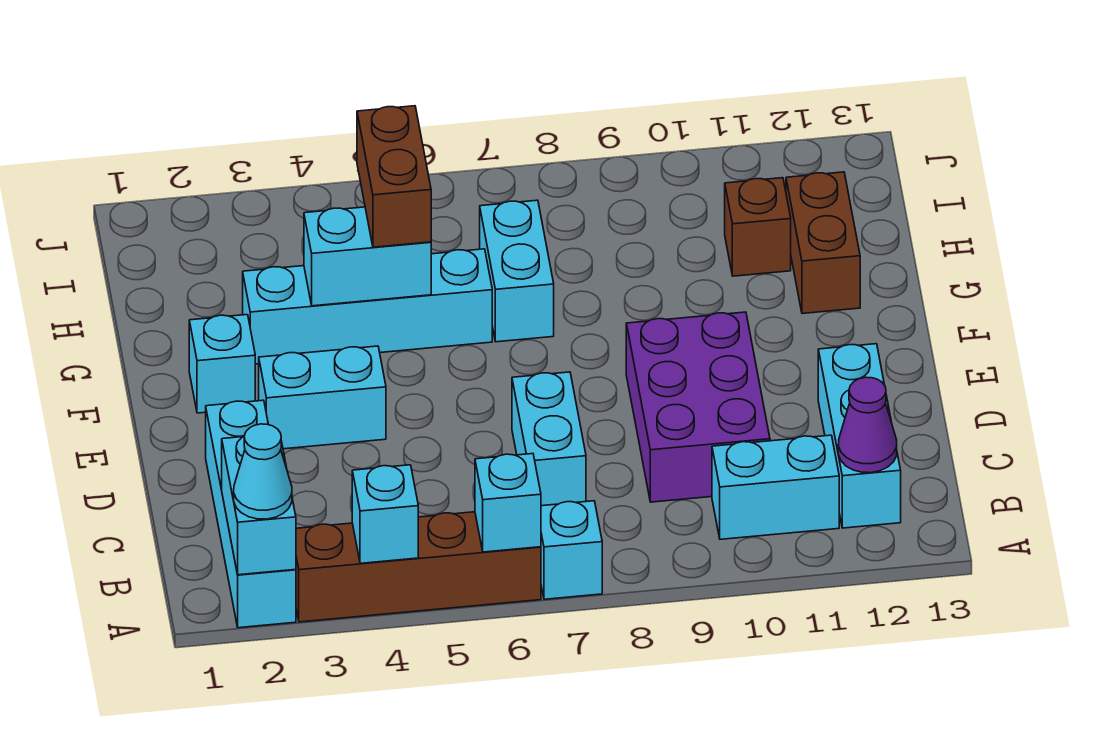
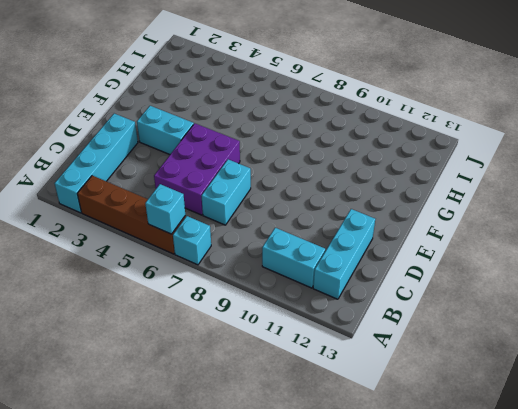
purple 2x3 brick [154,123,240,215] -> purple 2x3 brick moved to [626,312,770,502]
none -> cyan 1x1 brick [189,315,255,413]
none -> cyan 1x4 brick [243,249,492,364]
none -> cyan 1x2 brick [480,200,554,342]

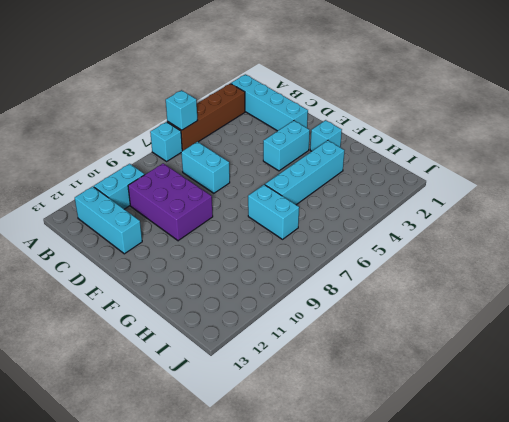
none -> brown 1x2 brick [786,172,860,314]
none -> brown 1x1 brick [725,178,791,276]
none -> cyan 1x2 brick [222,437,296,575]

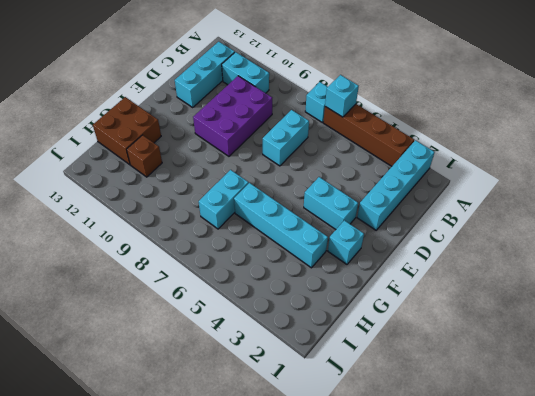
brown 2x2 brick [93,97,161,165] -> brown 1x2 brick [786,172,860,314]
none -> cyan 1x2 brick [222,437,296,575]
none -> cyan 1x1 brick [352,465,418,563]
none -> purple 1x1 cone [838,377,897,473]

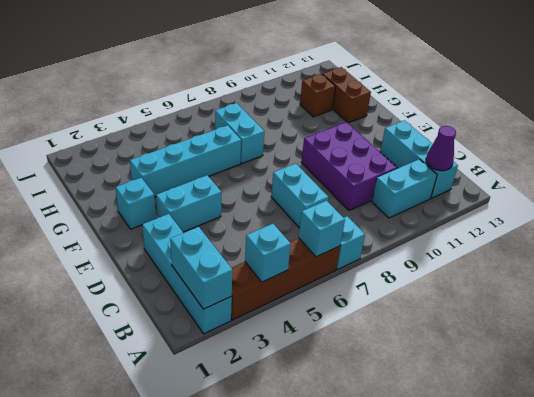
none -> cyan 1x2 brick [304,207,431,306]
none -> cyan 1x1 cone [234,424,292,519]
none -> brown 1x2 brick [357,106,431,247]

